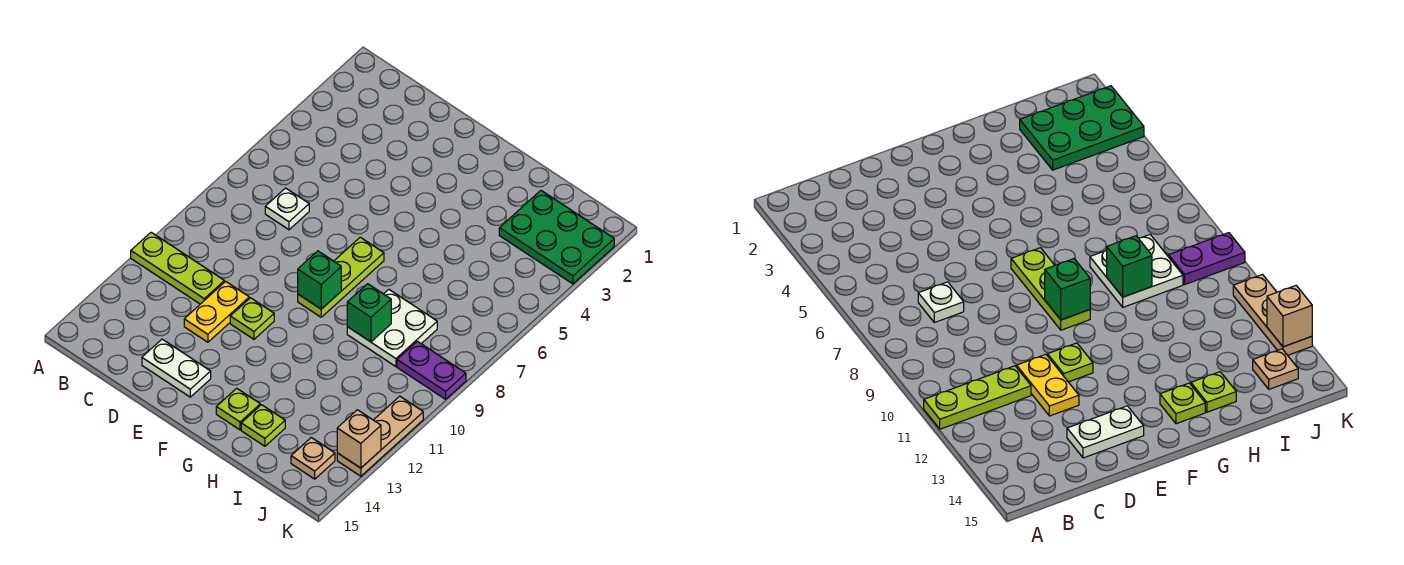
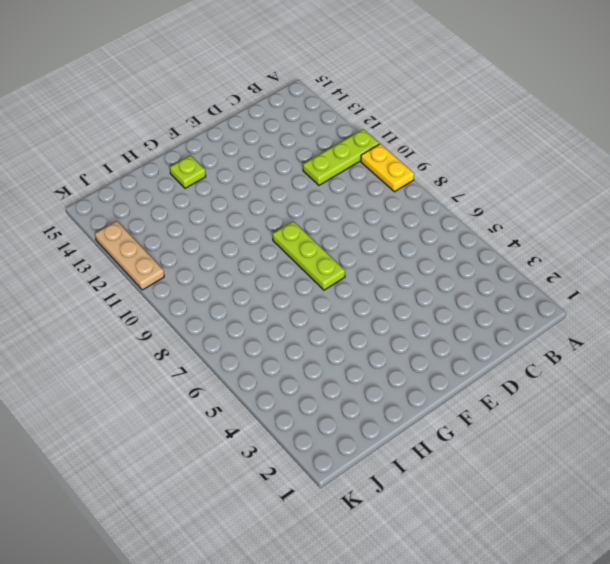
yellow 1x2 plate [361,144,414,192] -> yellow 1x2 plate moved to [184,281,249,342]
none -> white 1x1 plate [265,188,309,230]
none -> white 1x2 plate [142,339,211,397]
none -> lime 1x1 plate [230,298,274,339]

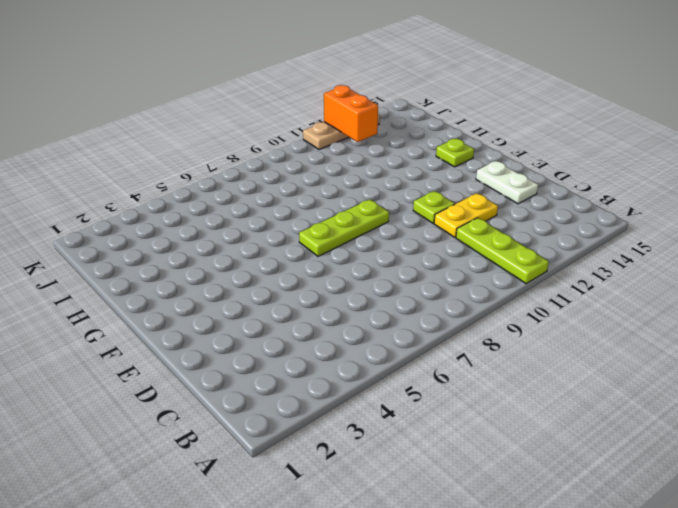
orange 1x2 brick [324,85,378,142] -> none
none -> white 1x1 plate [265,188,309,230]
none -> white 2x2 plate [347,289,437,366]
none -> lime 1x1 plate [241,405,285,446]

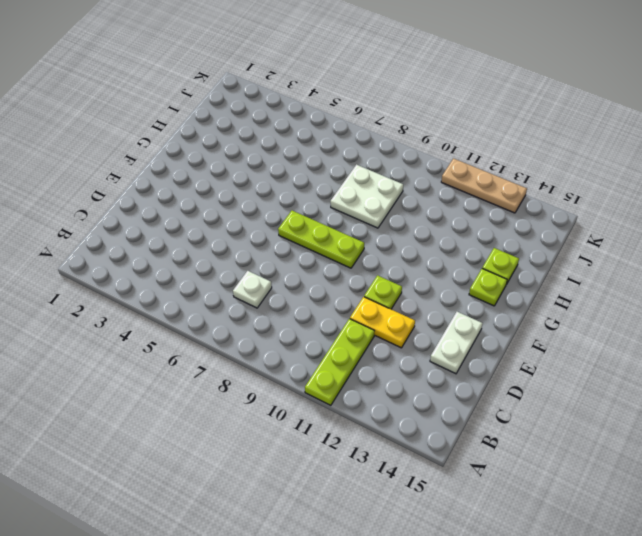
none -> green 2x3 plate [499,191,614,284]
none -> purple 1x2 plate [397,341,466,399]
none -> tan 1x1 plate [291,438,335,479]

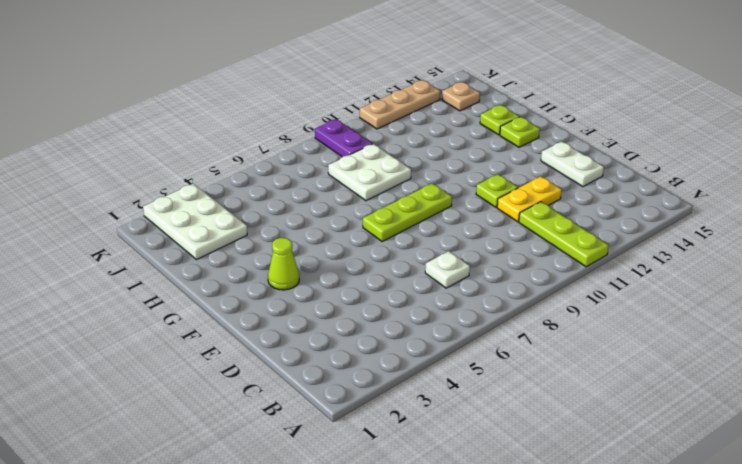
lime 1x1 cone [268,238,299,290] -> none
white 2x3 plate [143,184,247,260] -> green 2x3 plate [499,191,614,284]
none -> green 1x1 brick [298,251,341,309]
none -> green 1x1 brick [347,284,391,342]
none -> tan 1x1 brick [337,410,381,468]

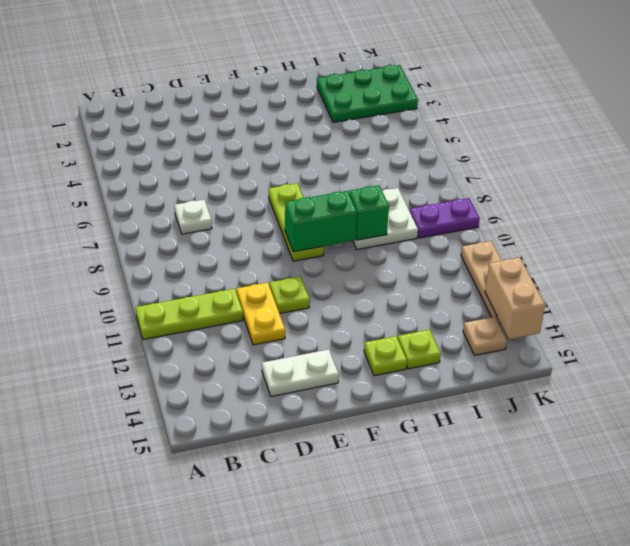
green 1x2 brick [285,191,357,252] -> green 1x1 brick [298,251,341,309]
tan 1x2 brick [485,257,545,339] -> tan 1x1 brick [337,410,381,468]

